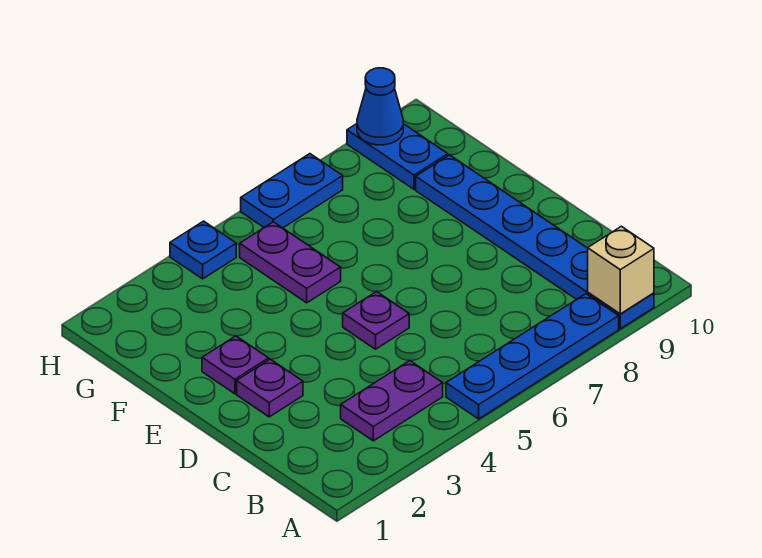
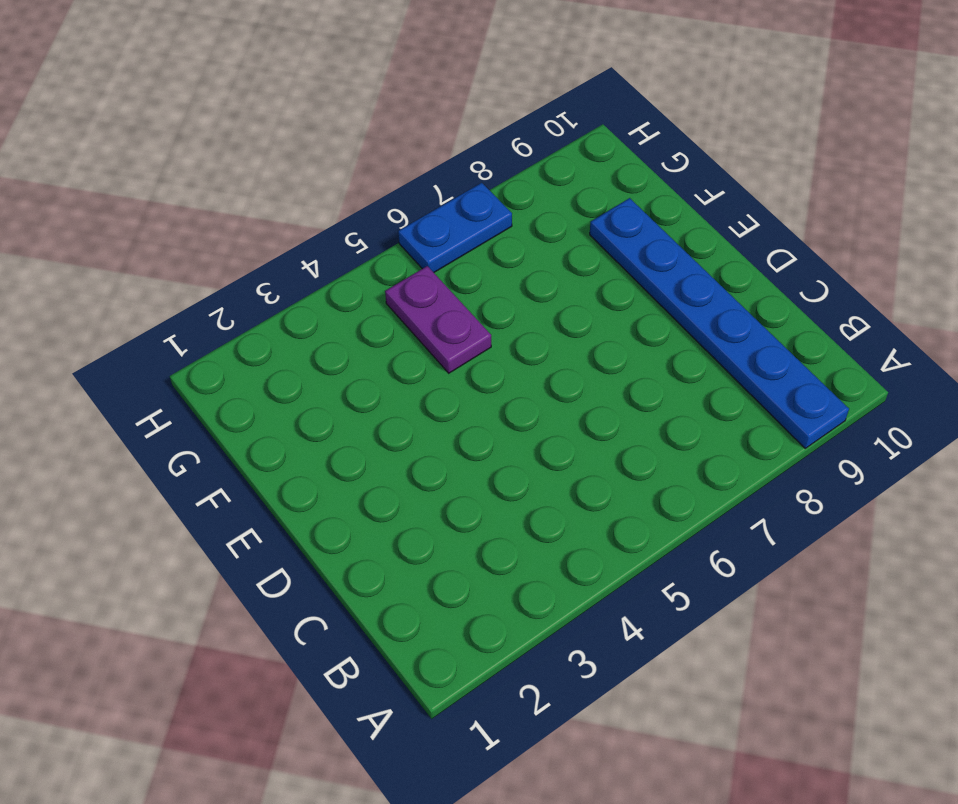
none -> blue 1x4 plate [446,294,619,419]
none -> purple 1x2 plate [341,361,443,441]
none -> purple 1x1 plate [237,359,303,417]

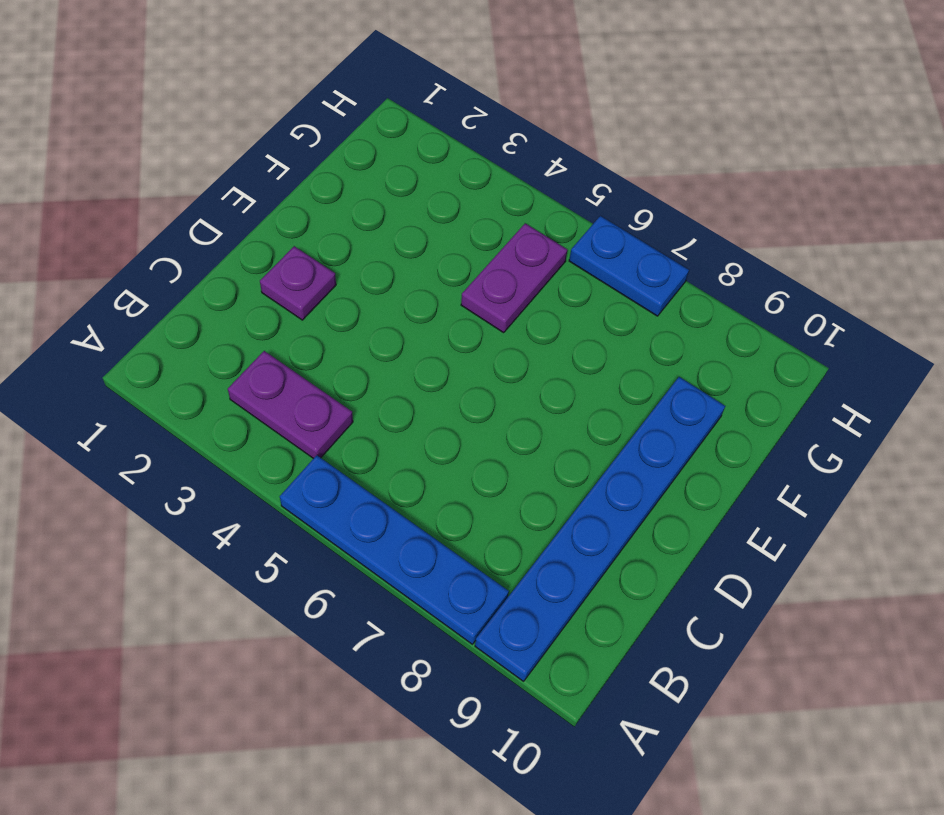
none -> purple 1x1 plate [343,291,409,349]
none -> purple 1x1 plate [202,336,269,394]
none -> blue 1x2 plate [347,124,448,189]

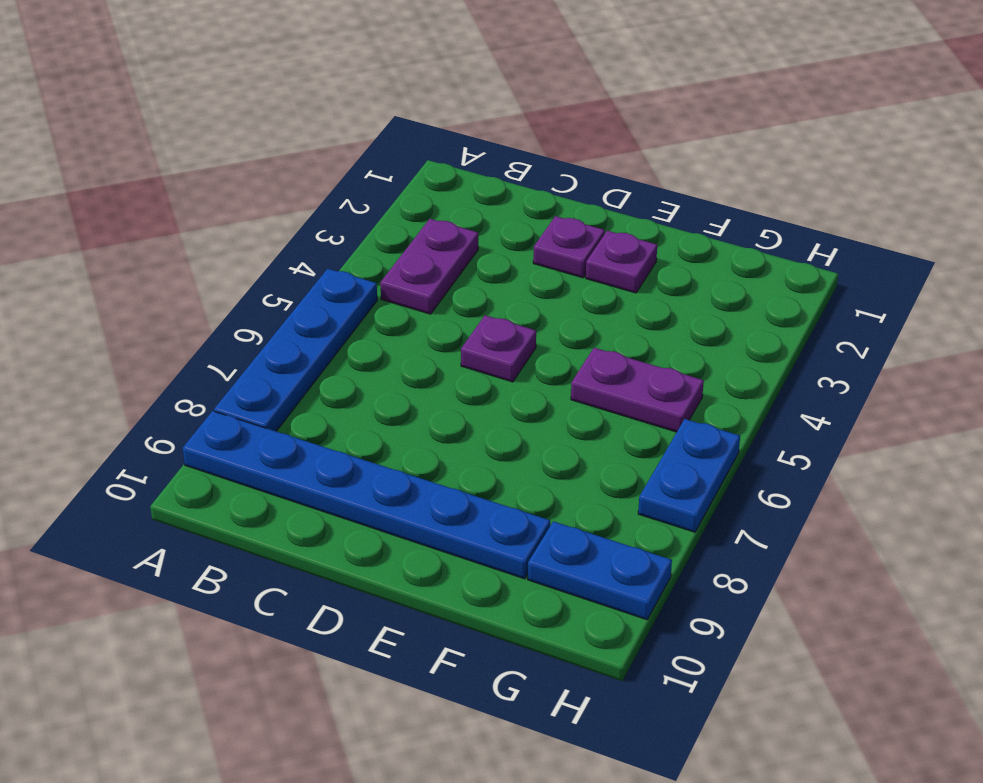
none -> blue 1x1 plate [170,221,236,279]
none -> tan 1x1 brick [588,226,654,314]
none -> blue 1x1 cone [357,68,403,145]

